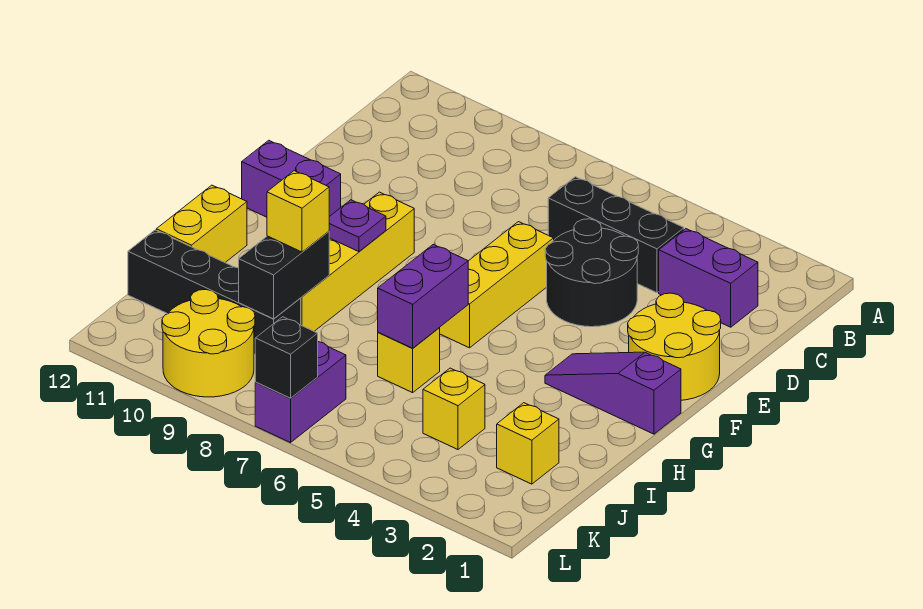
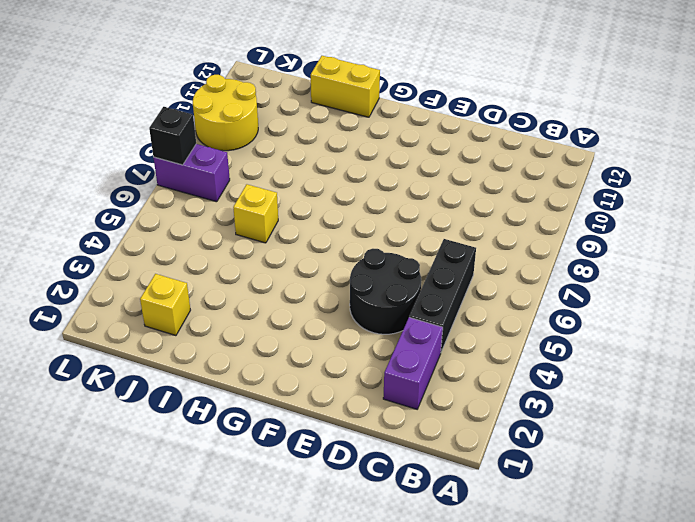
none -> yellow 2x2 round brick [628,293,721,400]
none -> yellow 1x3 brick [439,222,554,348]
none -> yellow 1x4 brick [301,192,414,331]

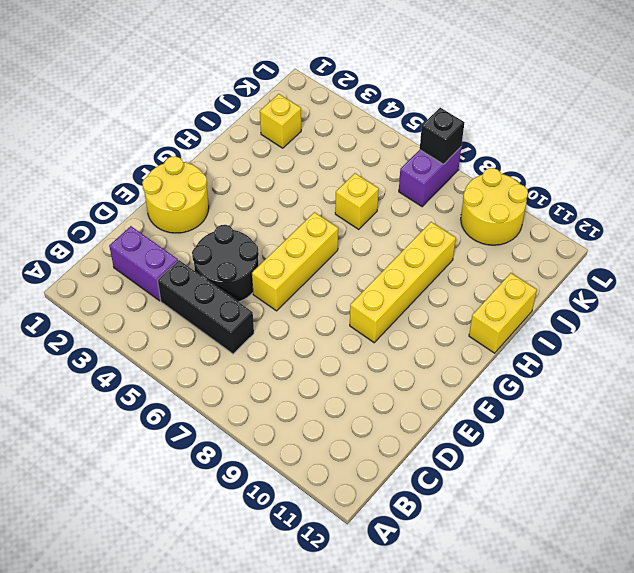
none -> purple 1x2 brick [242,140,341,217]
none -> purple 1x3 slope [545,352,681,434]
none -> yellow 1x1 brick [423,368,485,449]

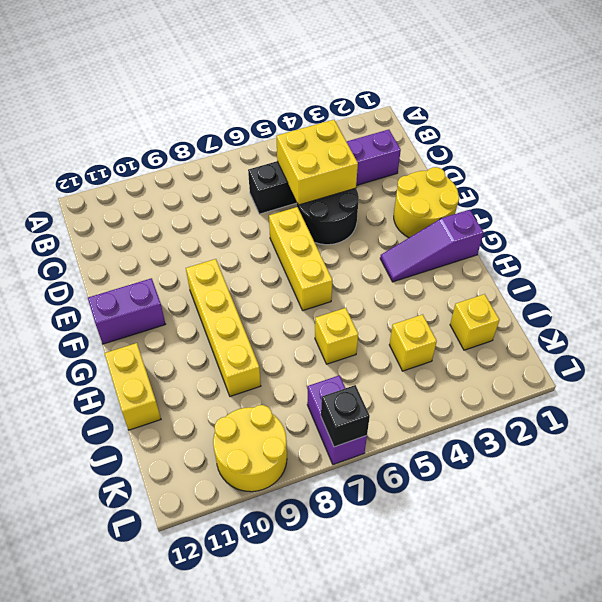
yellow 2x2 brick [276,120,358,205] -> none
none -> black 1x4 brick [128,230,301,354]
none -> purple 1x1 plate [329,200,386,252]
none -> purple 1x2 brick [378,244,468,348]

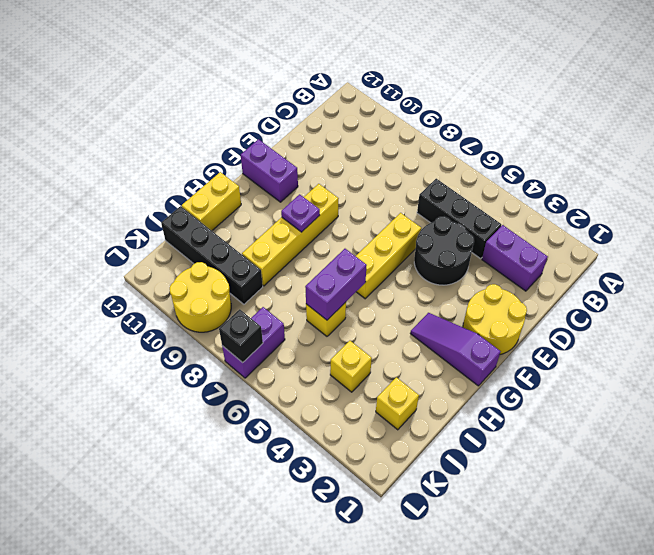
none -> black 1x2 brick [239,231,329,319]
none -> yellow 1x1 brick [267,171,329,252]

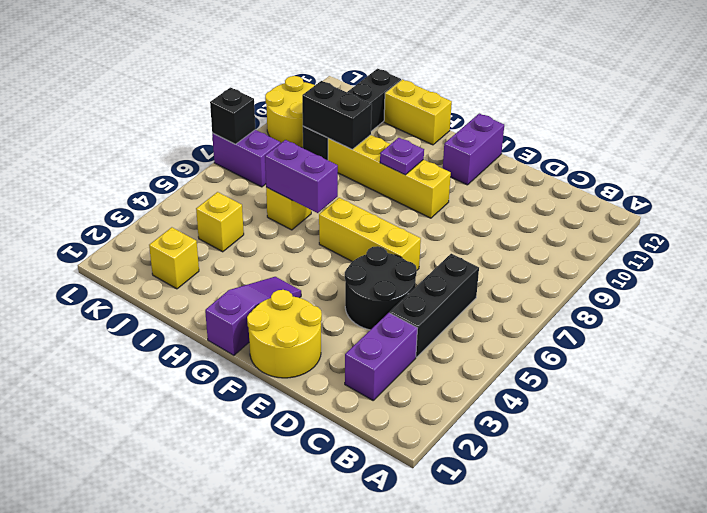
none -> yellow 1x1 brick [267,171,329,252]

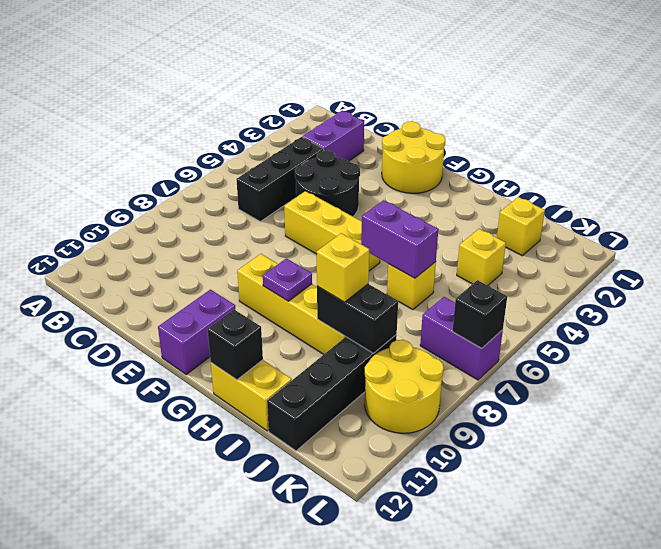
black 1x1 brick [207,310,263,380] -> none
none -> purple 1x3 slope [545,352,681,434]

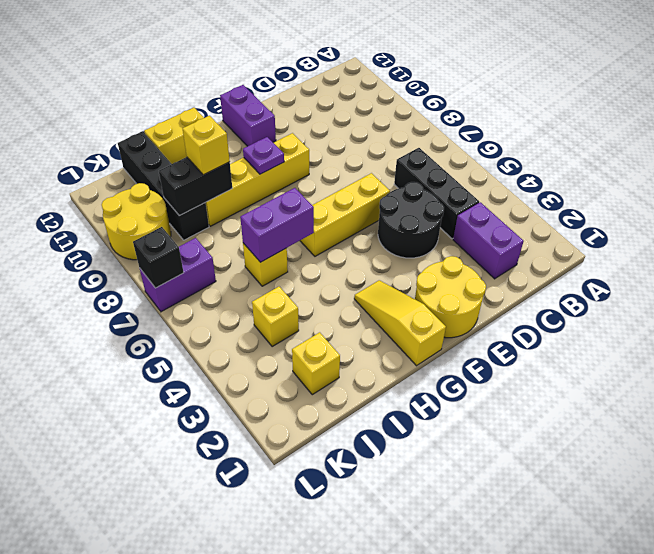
yellow 1x3 slope [354,280,446,366] -> purple 1x3 slope [545,352,681,434]

